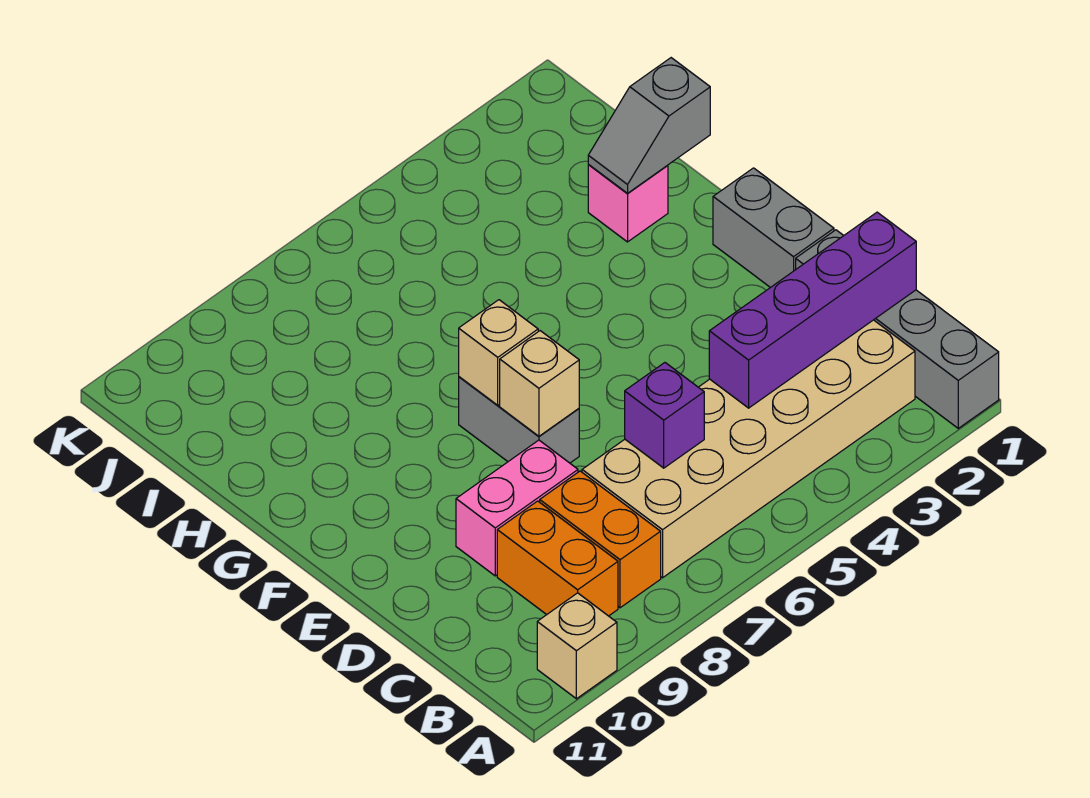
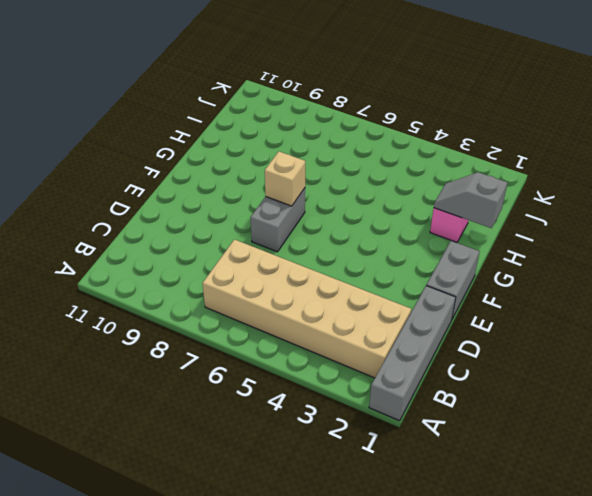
none -> tan 1x1 brick [537,593,617,699]
none -> orange 1x2 brick [540,471,661,608]
none -> orange 1x2 brick [497,501,618,616]

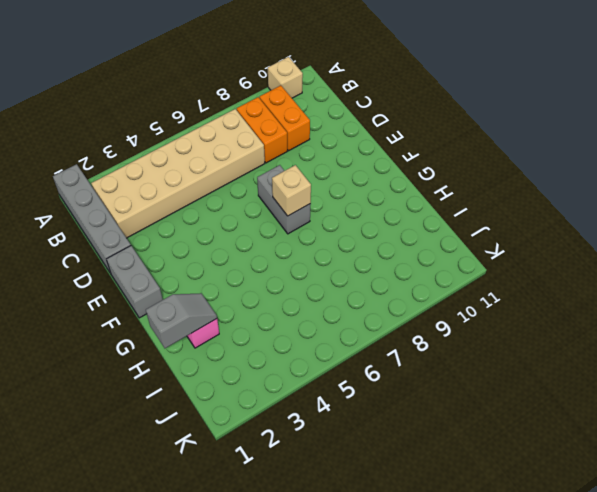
none -> pink 1x2 brick [456,440,578,576]
none -> purple 1x4 brick [709,212,916,408]
none -> purple 1x1 brick [625,363,704,468]

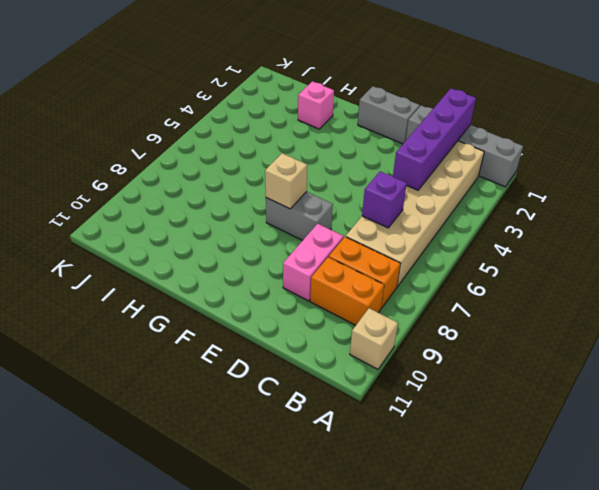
none -> tan 1x1 brick [500,331,579,436]
none -> grey 1x2 slope [588,58,710,193]

